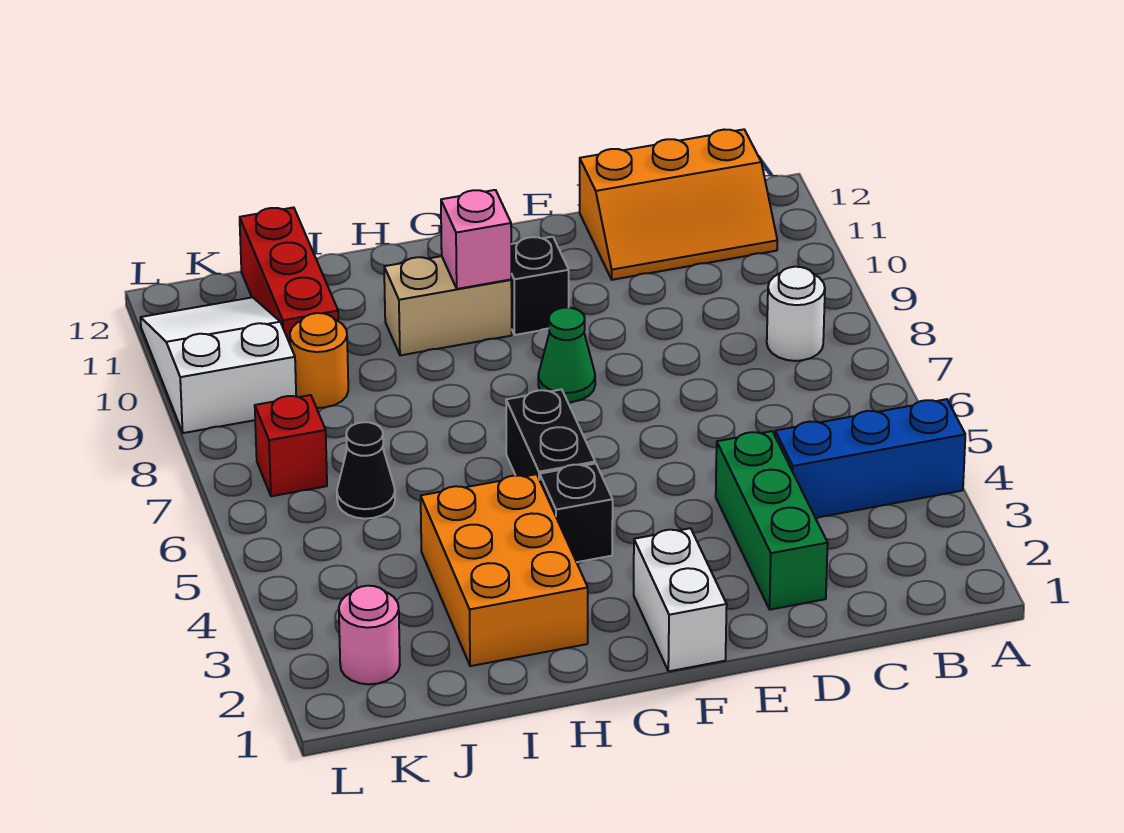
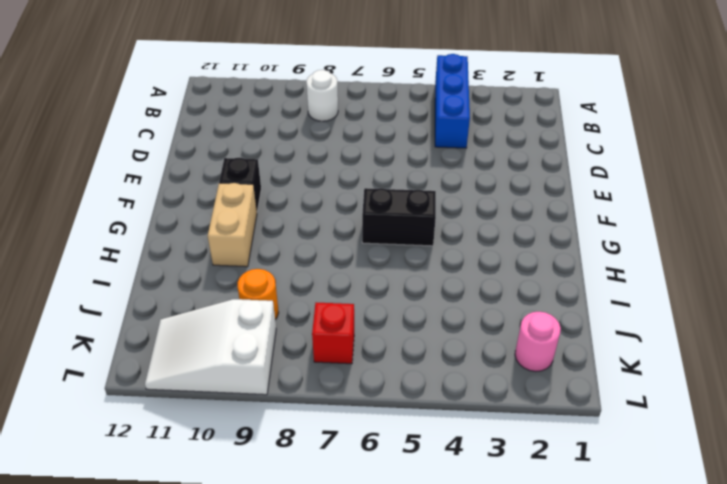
none -> orange 2x3 slope [580,129,777,280]
none -> green 1x3 brick [716,431,828,610]
none -> white 1x2 brick [634,528,727,671]

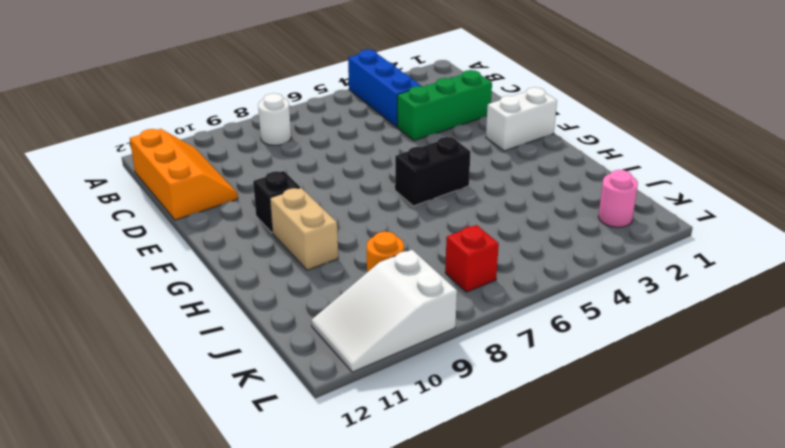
none -> green 1x1 cone [538,308,595,402]
none -> black 1x1 brick [540,463,613,562]
none -> orange 2x3 brick [421,474,588,666]

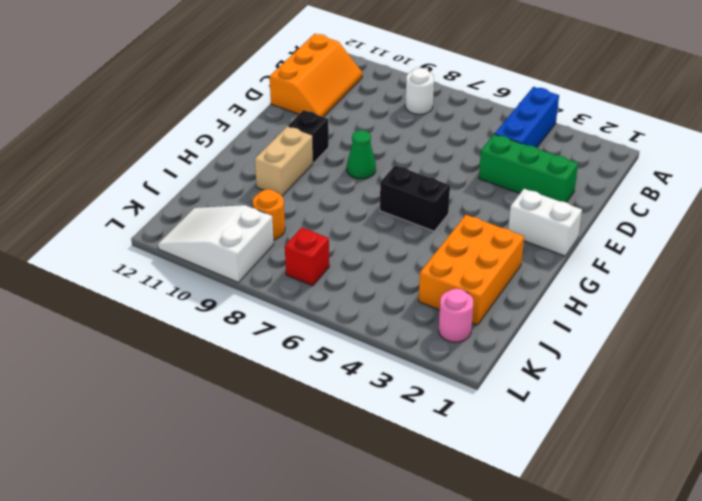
orange 2x3 brick [419,215,524,325] -> orange 2x3 brick turned to [421,474,588,666]
none -> black 1x1 brick [540,463,613,562]
none -> black 1x1 cone [337,422,395,519]
none -> red 1x3 brick [240,207,338,344]

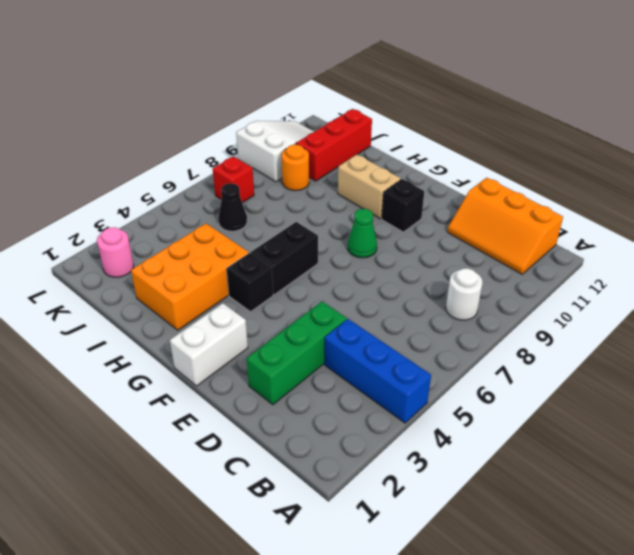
none -> pink 1x1 brick [441,190,511,289]

